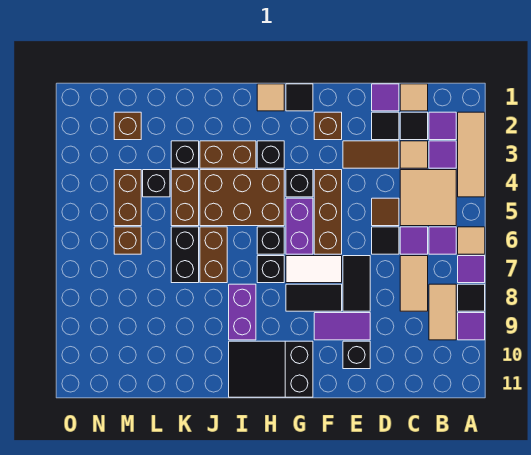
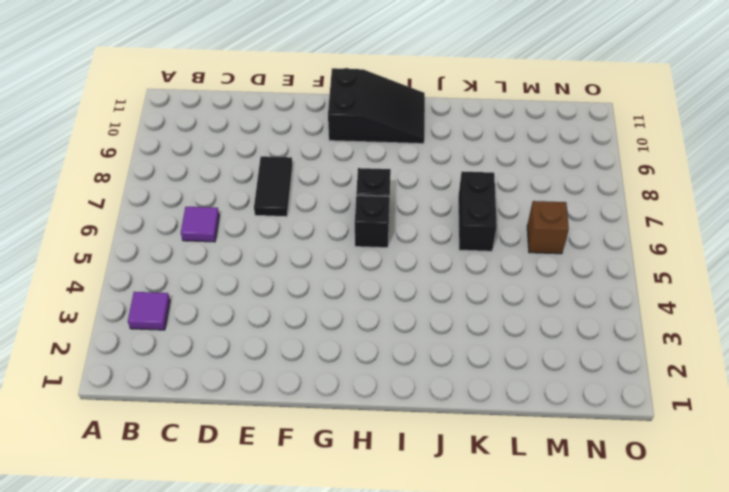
none -> tan 1x3 tile [458,112,485,197]
none -> tan 1x1 tile [458,227,485,254]
none -> purple 1x1 tile [458,256,485,283]
none -> black 1x1 tile [458,284,485,311]

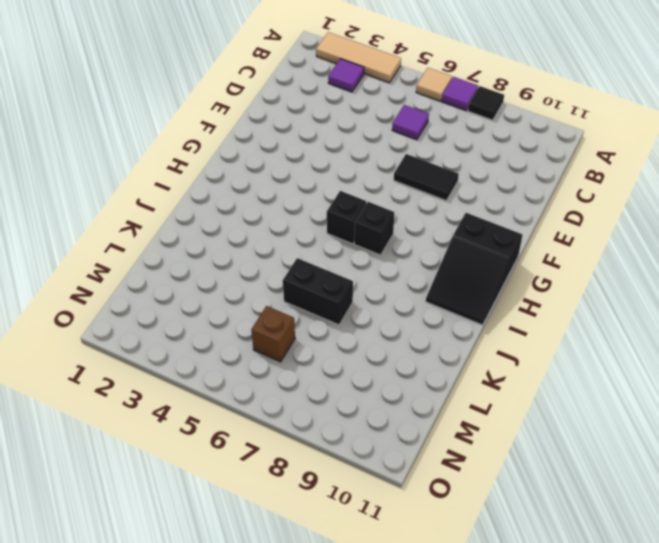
none -> purple 1x1 tile [458,313,485,340]
none -> purple 1x1 tile [429,112,456,140]
none -> tan 2x2 tile [400,170,456,226]
none -> purple 1x1 tile [429,227,456,254]

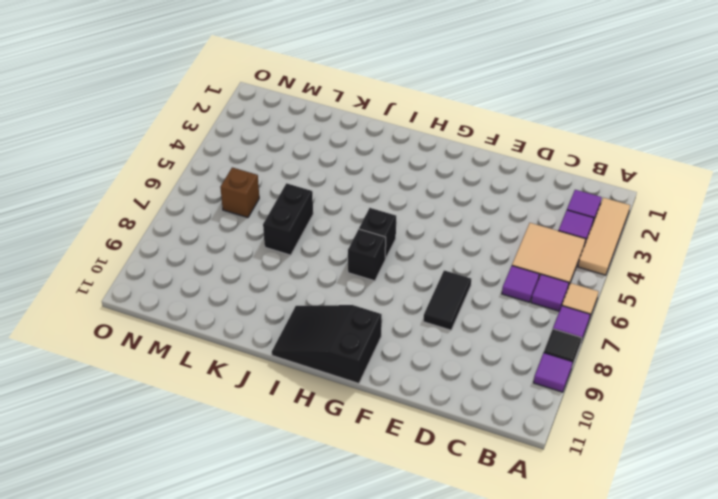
none -> tan 1x2 tile [429,284,456,340]
none -> tan 1x1 tile [400,84,428,111]
none -> black 1x1 tile [400,112,428,140]
none -> tan 1x1 tile [400,141,428,168]

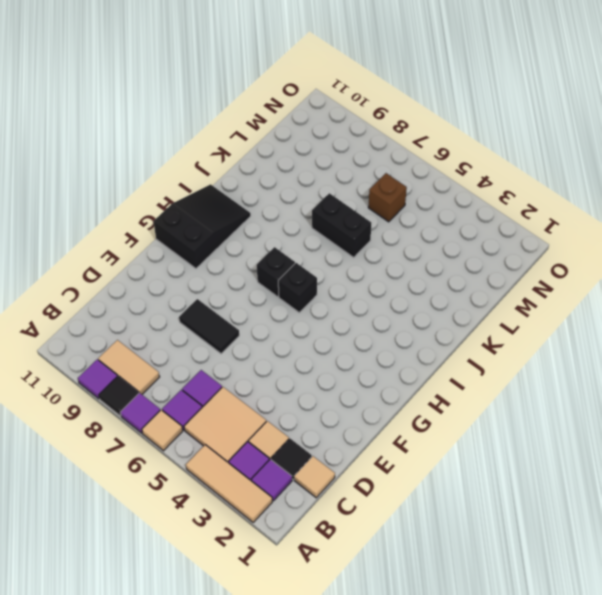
none -> tan 1x2 tile [400,256,428,311]
none -> purple 1x1 tile [372,84,399,111]
none -> black 1x1 tile [372,112,399,140]
none -> brown 1x2 tile [343,141,399,168]

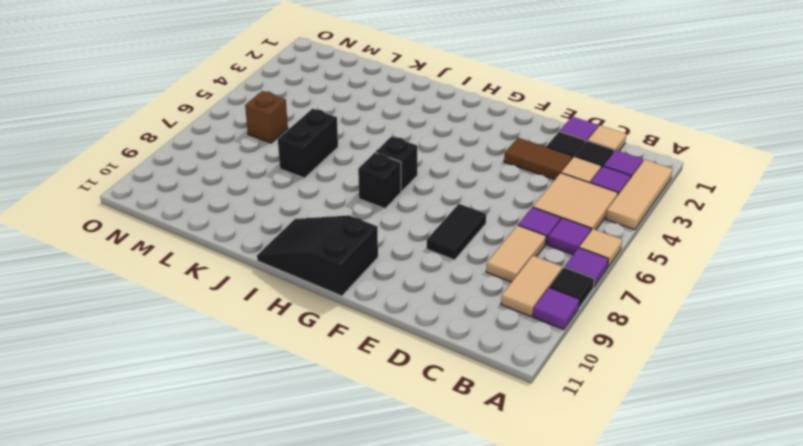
none -> brown 1x1 tile [372,198,399,226]
none -> black 1x1 tile [372,227,399,254]
none -> purple 1x2 tile [314,313,370,340]
none -> black 1x1 brick [343,341,370,369]

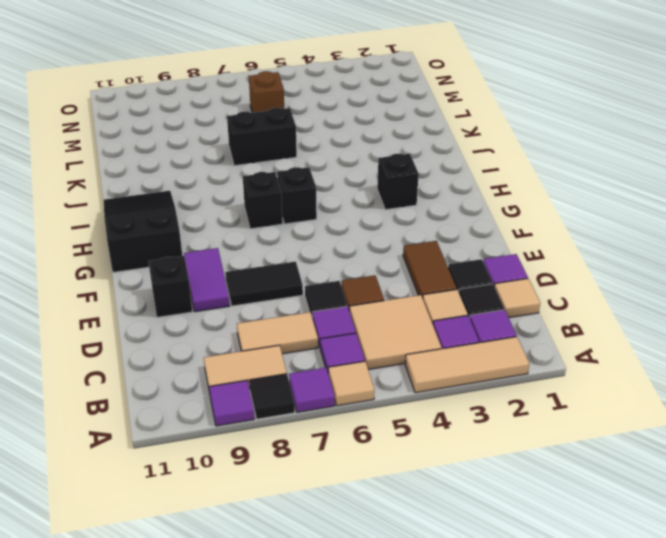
none -> brown 1x1 brick [314,112,342,140]
none -> brown 1x3 brick [314,170,342,254]
none -> white 1x2 tile [286,256,342,283]
none -> black 1x2 tile [286,284,342,311]

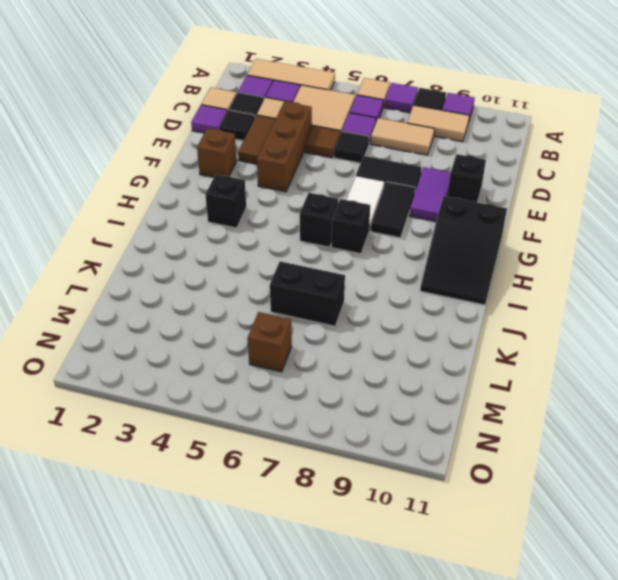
brown 1x3 brick [257,102,312,192] -> brown 1x3 brick turned to [314,170,342,254]
none -> black 1x1 tile [286,84,313,111]
none -> black 1x1 brick [286,170,313,197]
none -> purple 1x2 brick [286,198,313,254]
none -> tan 1x1 tile [257,84,284,111]

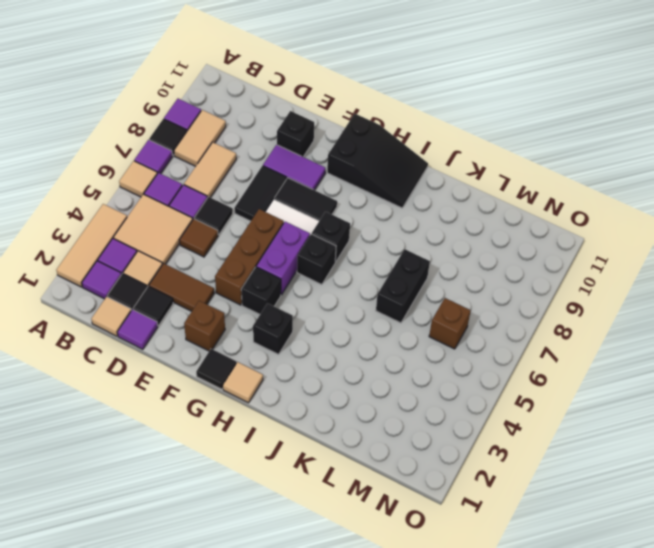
none -> brown 2x3 brick [200,170,284,226]
none -> brown 1x2 brick [200,141,256,168]
none -> purple 1x2 brick [229,284,256,340]
none -> brown 1x2 brick [200,227,227,283]

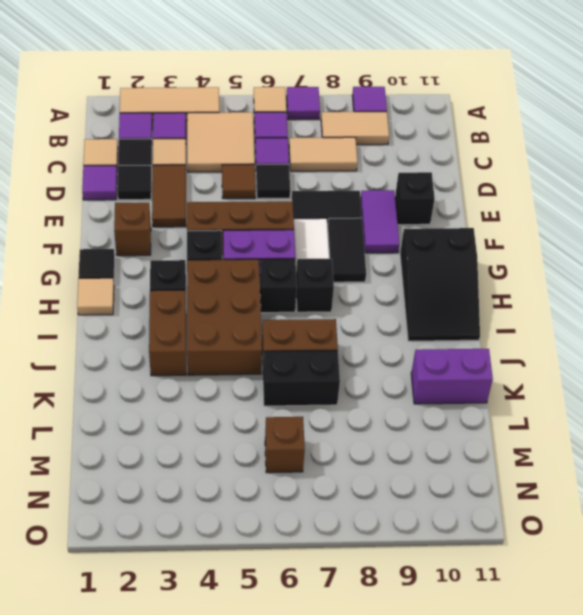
purple 1x2 brick [411,349,493,404] -> purple 1x2 brick moved to [229,284,256,340]
none -> black 1x1 tile [458,284,485,311]
none -> black 1x1 brick [171,141,199,168]
none -> brown 1x2 brick [171,170,199,226]
none -> black 1x1 brick [143,170,170,197]

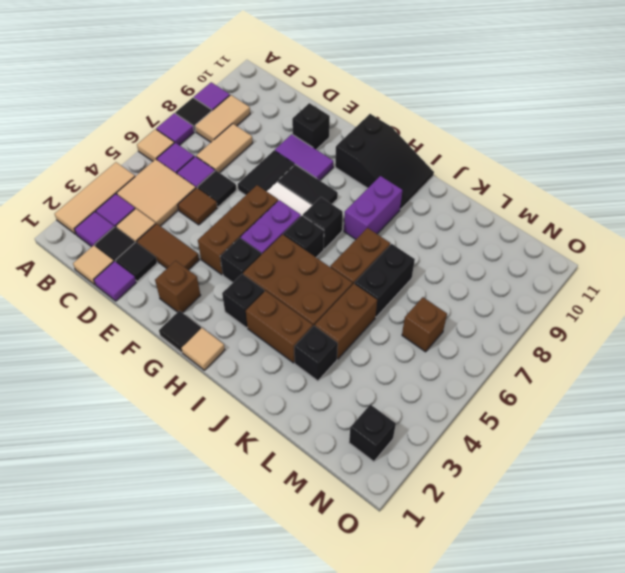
black 1x1 brick [349,404,396,462] -> black 1x1 brick moved to [143,170,170,197]
none -> brown 1x1 brick [114,112,141,140]
none -> brown 1x2 brick [114,170,141,226]

